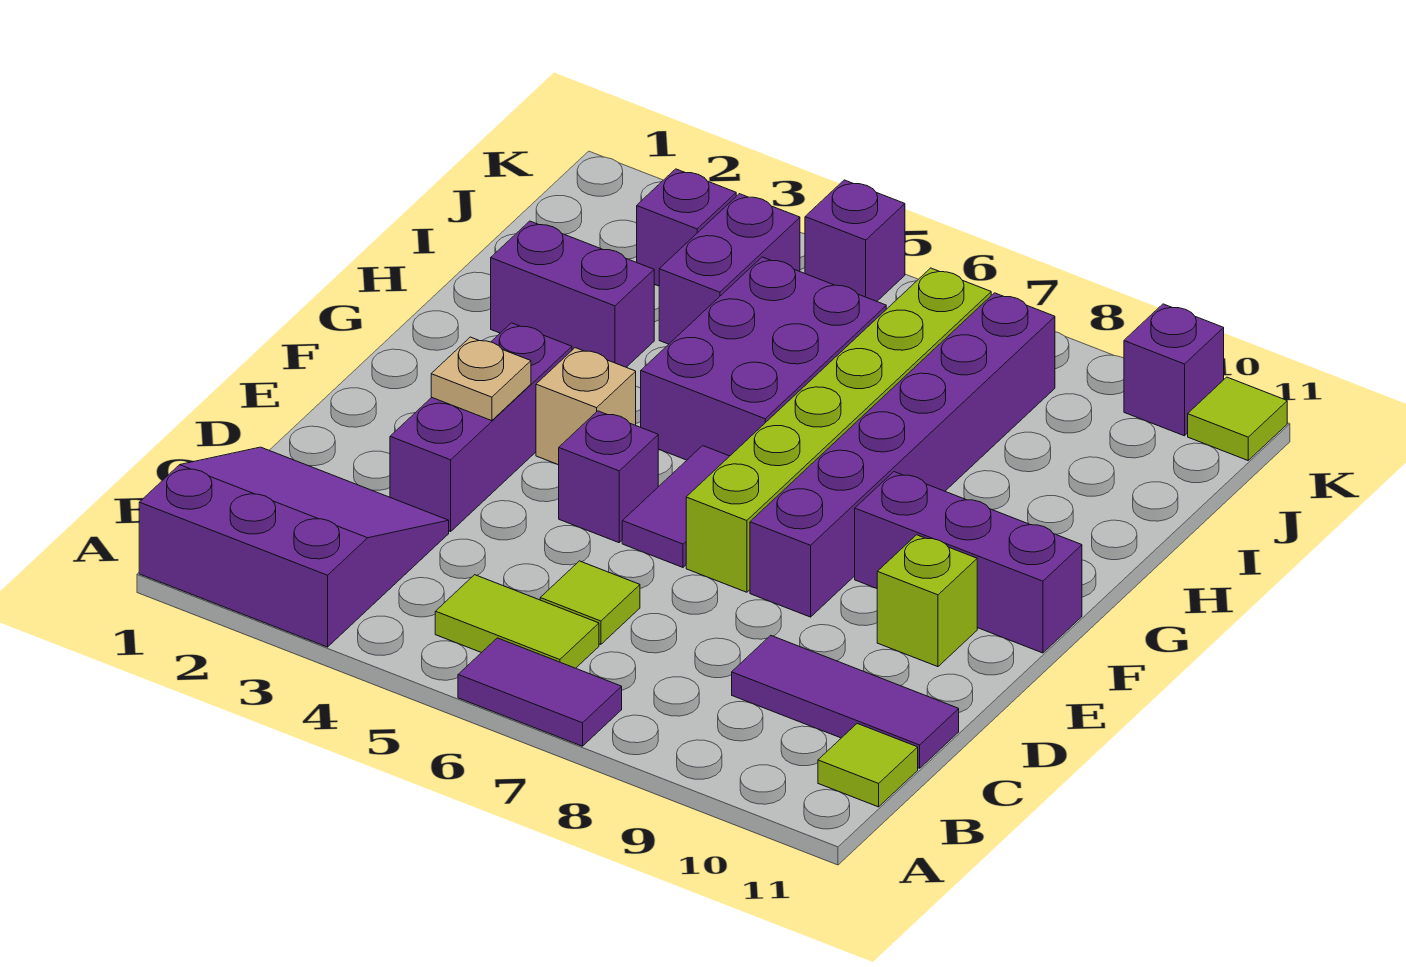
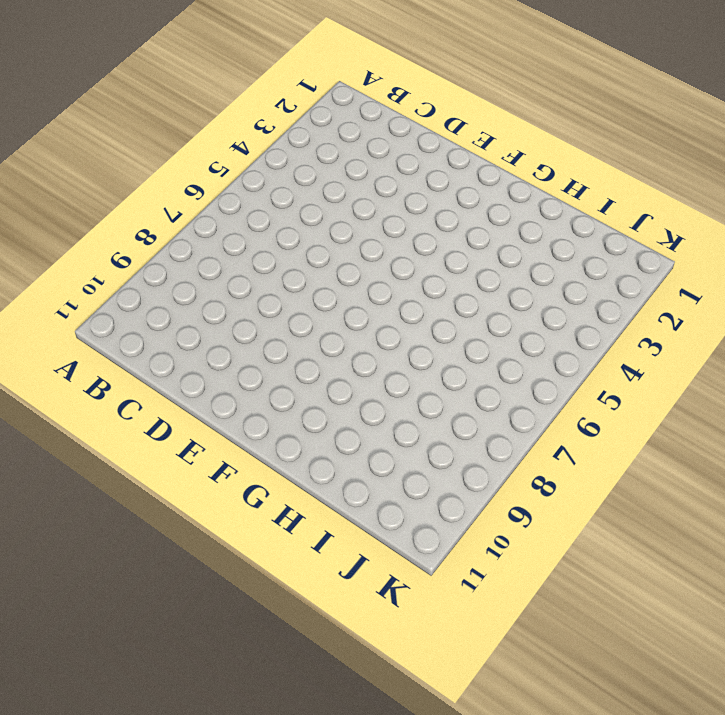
none -> purple 3x3 slope [139,447,449,647]
none -> purple 1x2 tile [458,638,622,746]
none -> lime 1x2 tile [435,575,599,668]

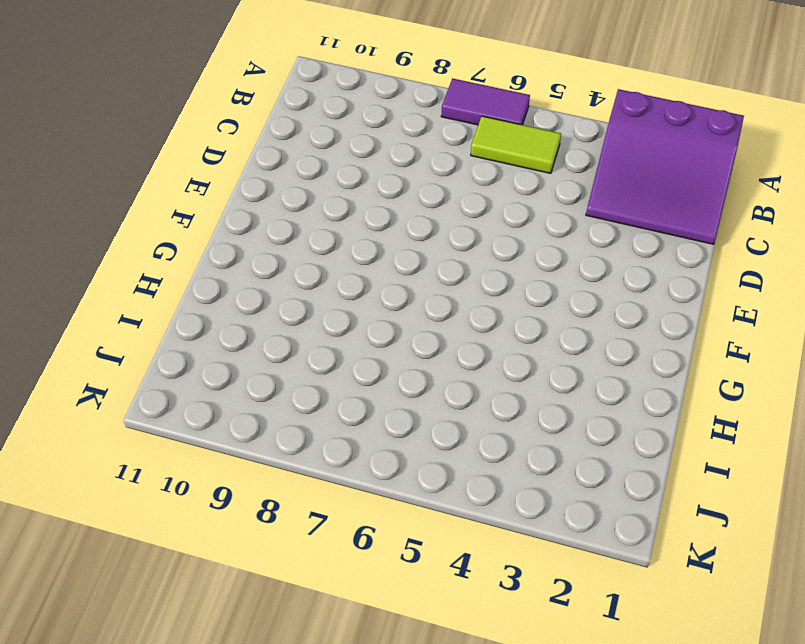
none -> lime 1x1 tile [818,724,918,807]
none -> lime 1x1 tile [540,561,640,644]
none -> purple 1x3 tile [732,635,959,768]

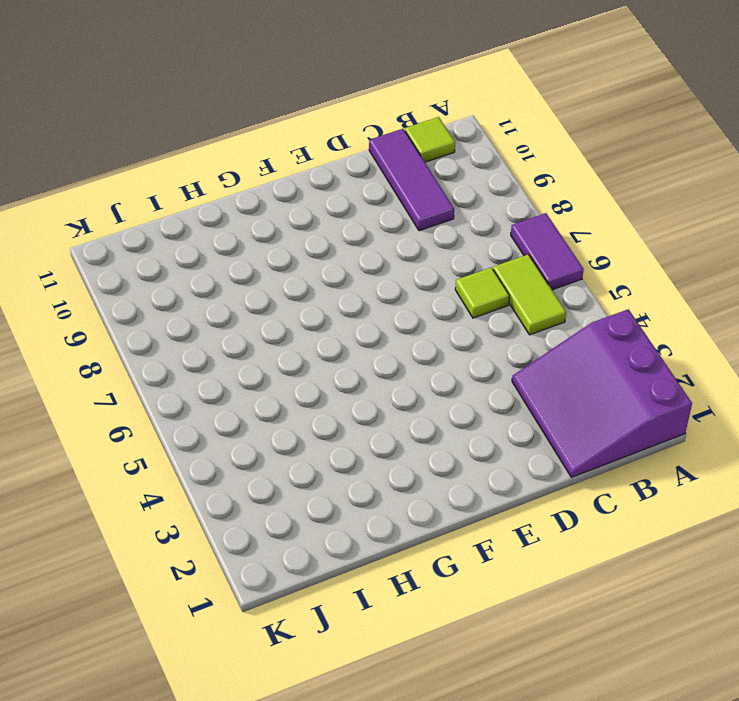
none -> purple 1x3 brick [390,323,572,532]
none -> purple 1x1 brick [559,411,658,543]
none -> purple 1x2 tile [622,446,729,567]

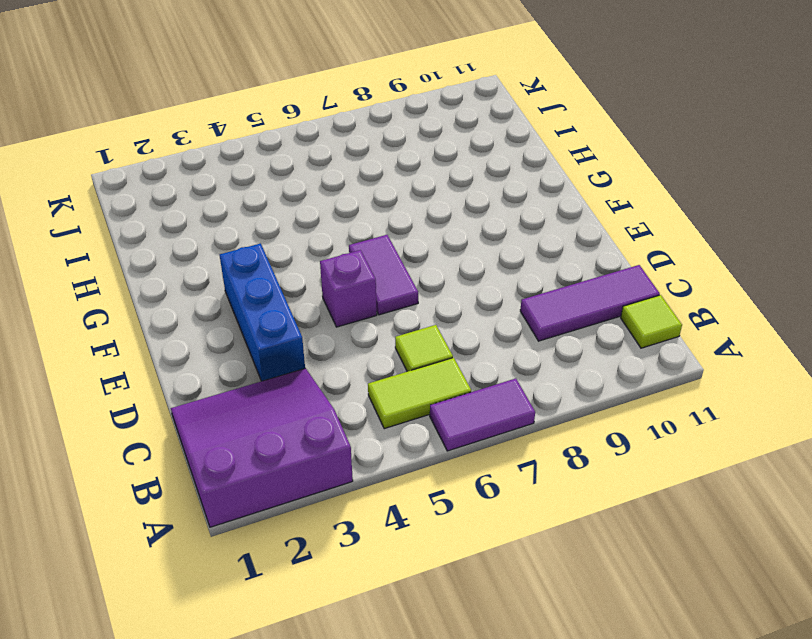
blue 1x3 brick [220,243,305,381] -> purple 1x3 brick [390,323,572,532]
none -> lime 1x6 brick [686,268,991,592]
none -> purple 1x6 brick [750,293,1055,617]
none -> lime 1x1 brick [877,535,977,667]

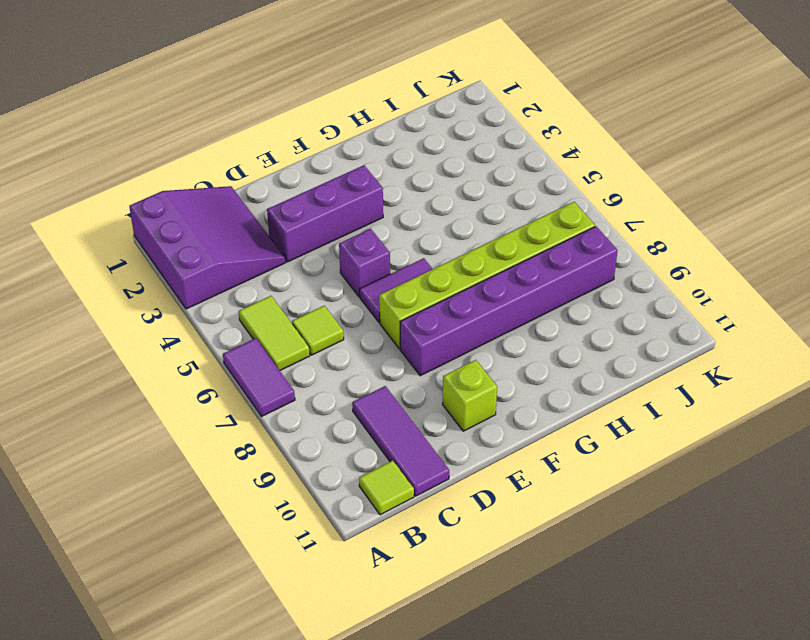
none -> tan 1x1 brick [536,348,636,465]
none -> purple 1x3 brick [855,472,1082,653]
none -> purple 2x3 brick [641,257,886,460]

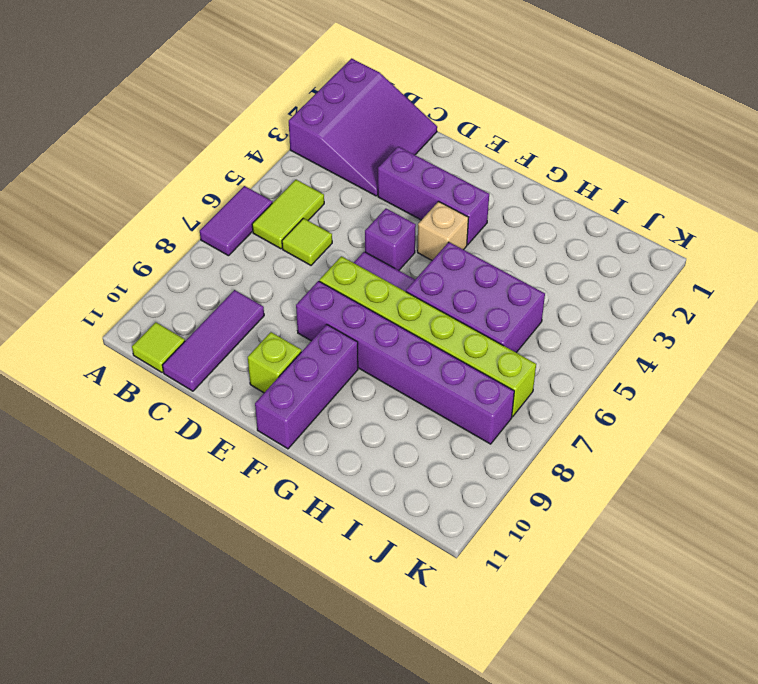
none -> purple 1x2 brick [491,221,654,367]
none -> purple 1x2 brick [659,194,800,344]
none -> purple 1x1 brick [637,169,736,286]

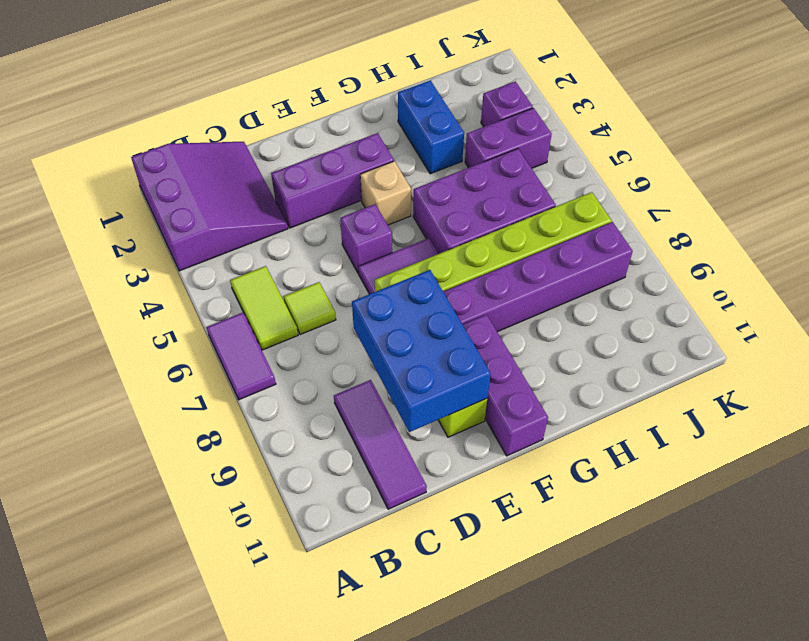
blue 2x3 brick [352,270,491,432] -> none
blue 1x2 brick [398,81,464,174] -> purple 1x2 brick [491,221,654,367]
none -> lime 1x1 tile [818,724,918,807]
none -> purple 1x1 brick [805,180,905,301]
none -> purple 1x1 brick [1124,304,1224,436]

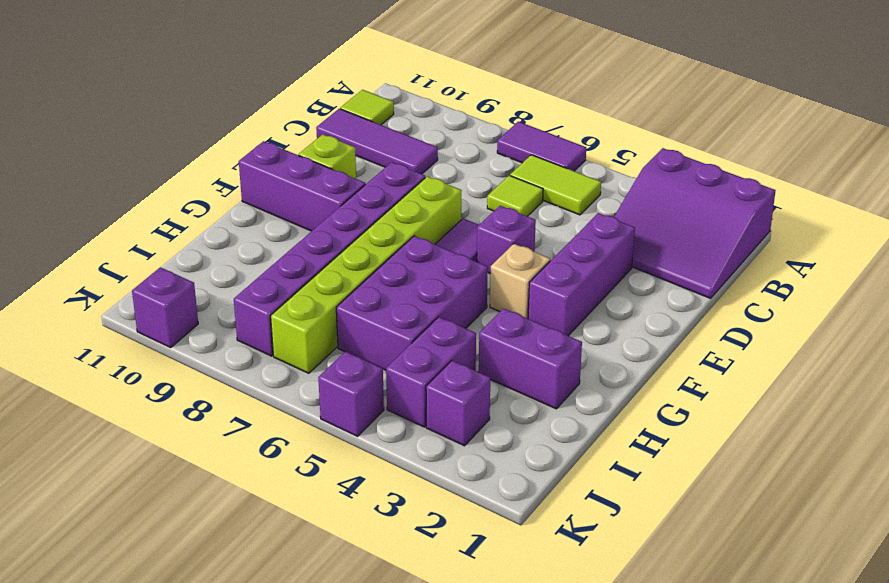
none -> lime 1x1 tile [1188,377,1287,460]
none -> tan 1x1 plate [431,337,531,421]

